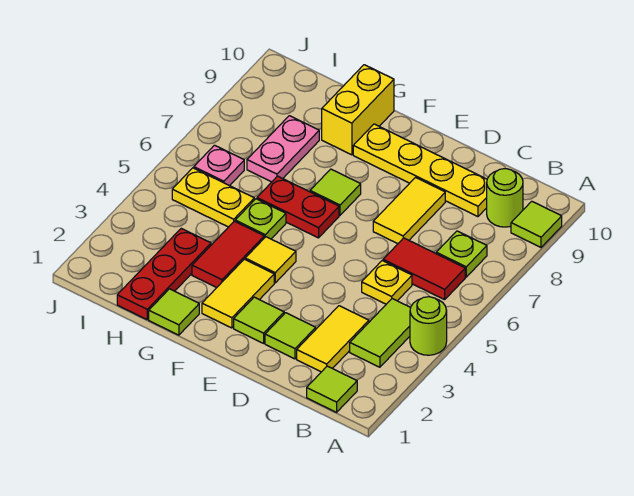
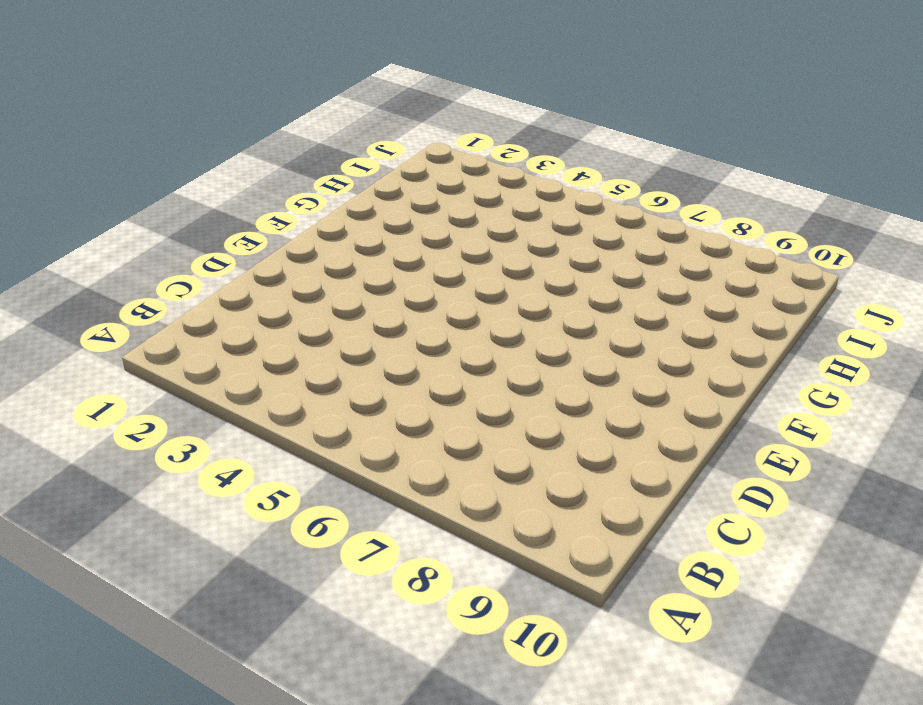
none -> lime 1x1 round brick [410,297,447,355]
none -> lime 1x1 tile [511,201,562,247]
none -> lime 1x1 tile [307,366,357,412]

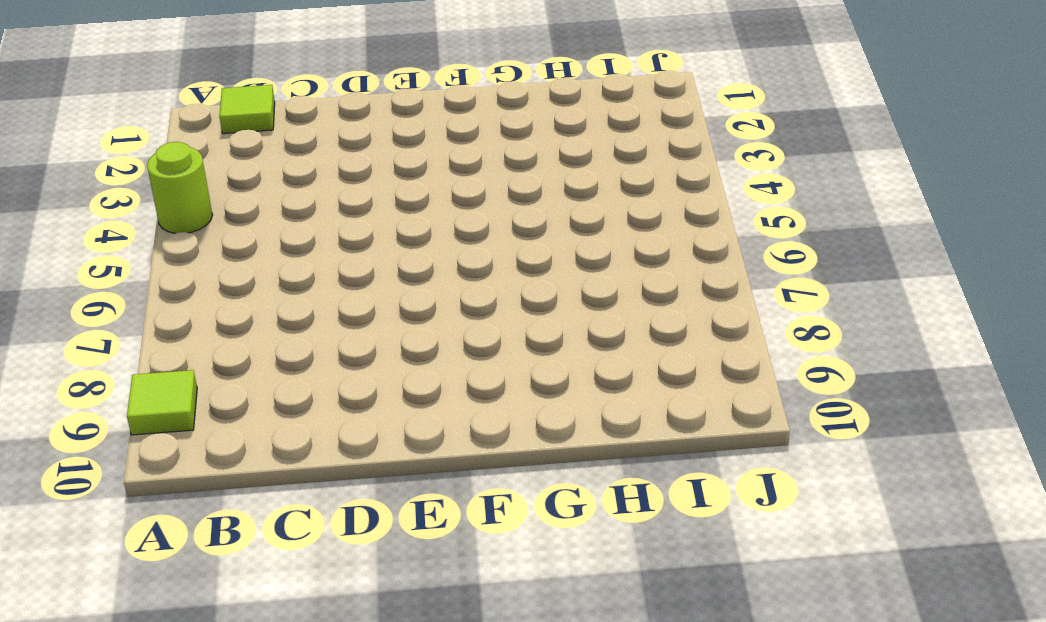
none -> lime 1x2 tile [350,299,411,367]
none -> red 1x2 tile [383,238,465,300]
none -> lime 1x1 plate [436,231,487,277]

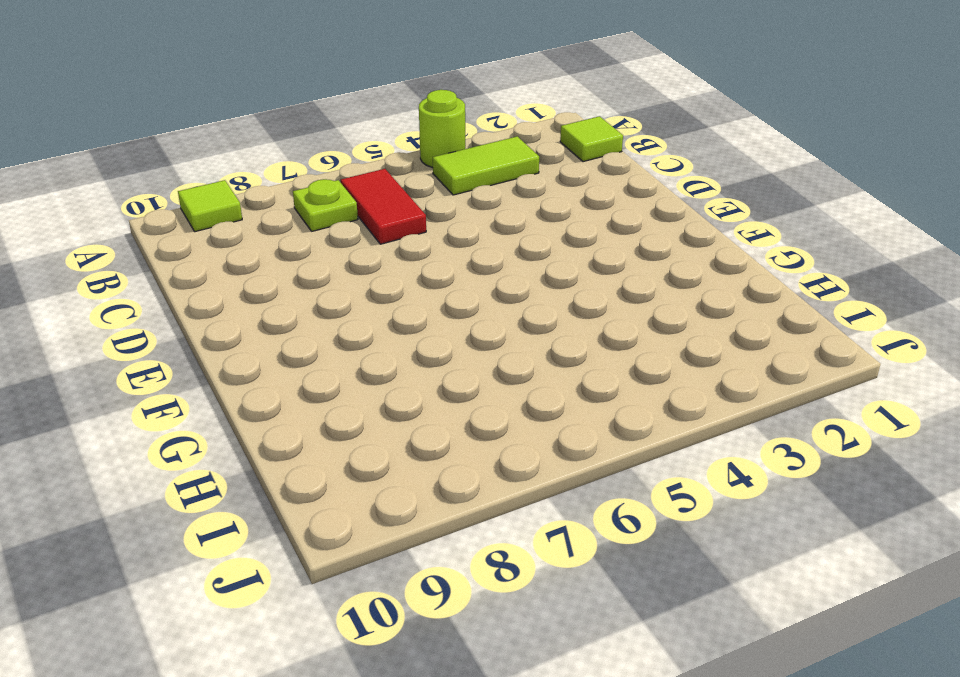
none -> lime 1x1 round brick [487,169,523,227]
none -> yellow 1x2 tile [297,306,369,372]
none -> yellow 1x1 plate [362,261,412,304]

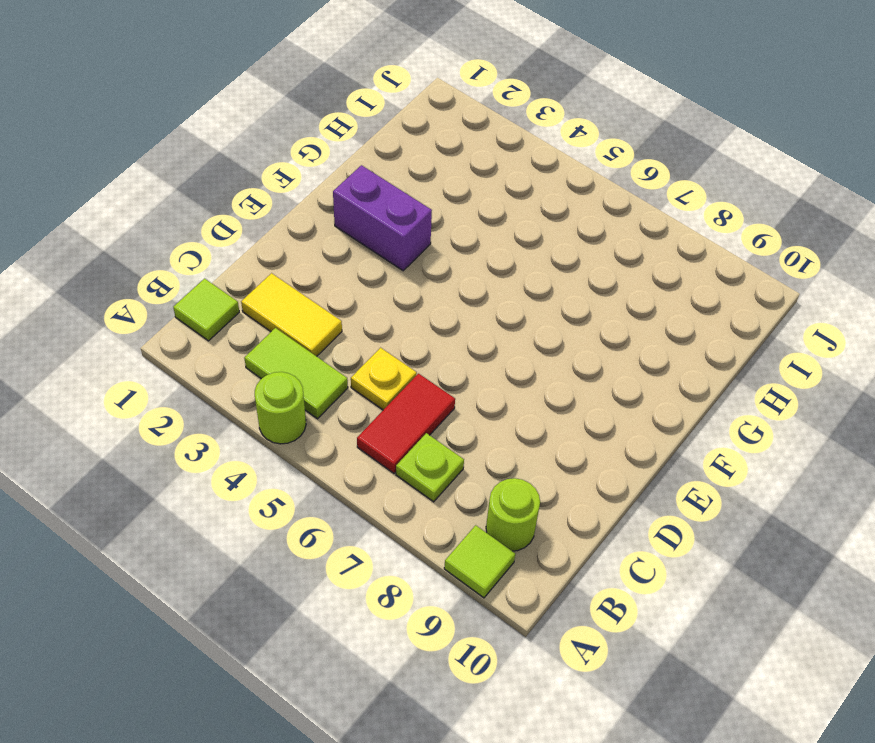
purple 1x2 brick [333,165,432,271] -> yellow 1x2 tile [202,259,274,328]
none -> yellow 1x4 plate [353,124,487,217]
none -> lime 1x1 tile [265,313,316,359]
none -> yellow 1x2 tile [373,178,445,244]

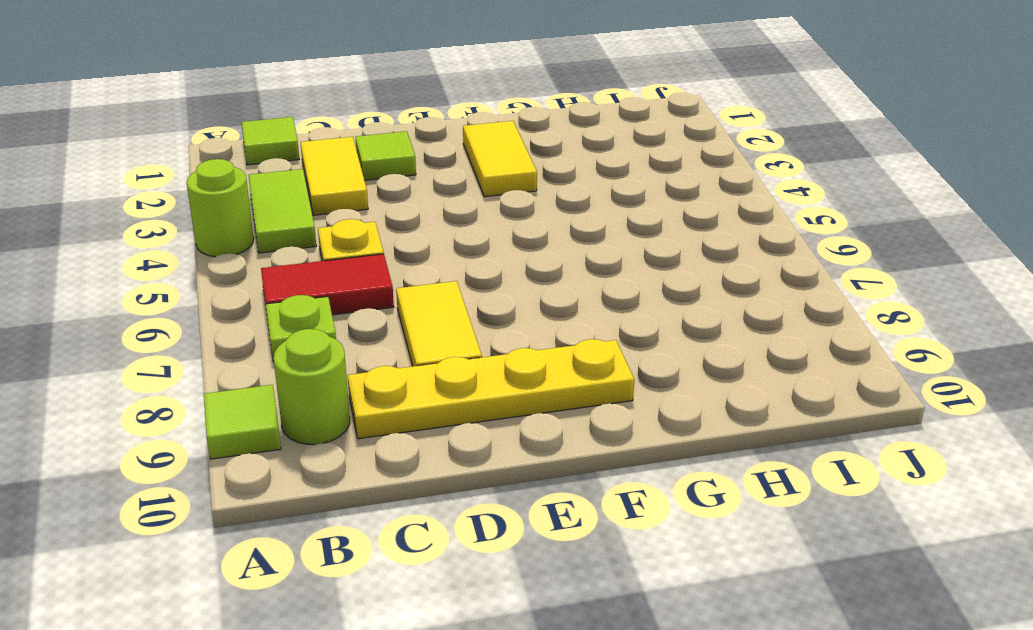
none -> lime 1x1 tile [234,297,284,343]
none -> yellow 1x1 tile [245,237,296,283]
none -> red 1x2 plate [257,176,339,238]

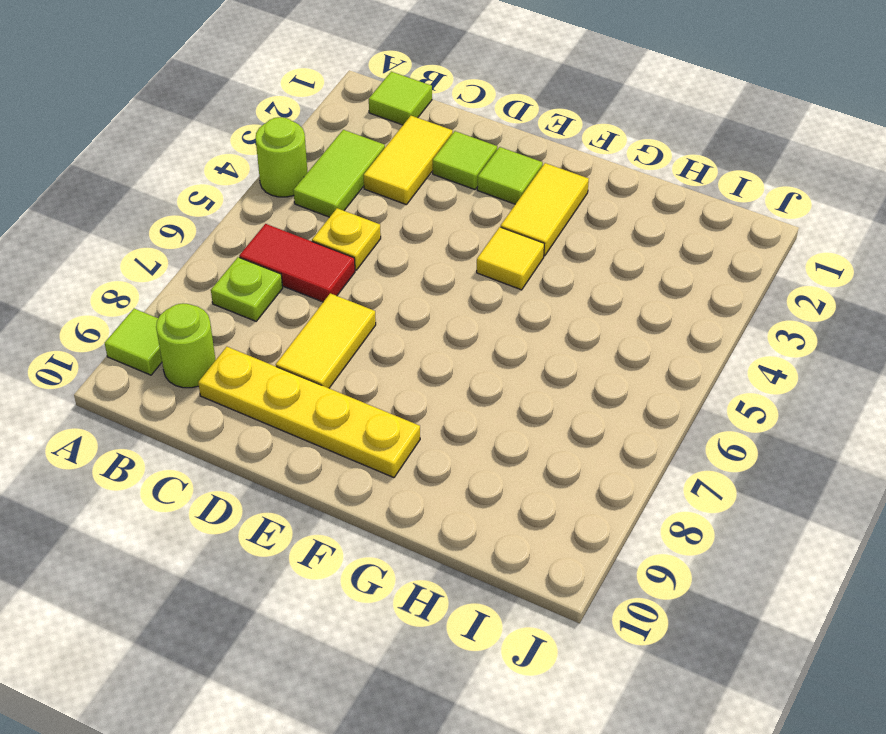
none -> red 1x2 plate [257,176,339,238]
none -> lime 1x1 tile [310,169,361,215]
none -> lime 1x1 tile [149,289,199,335]

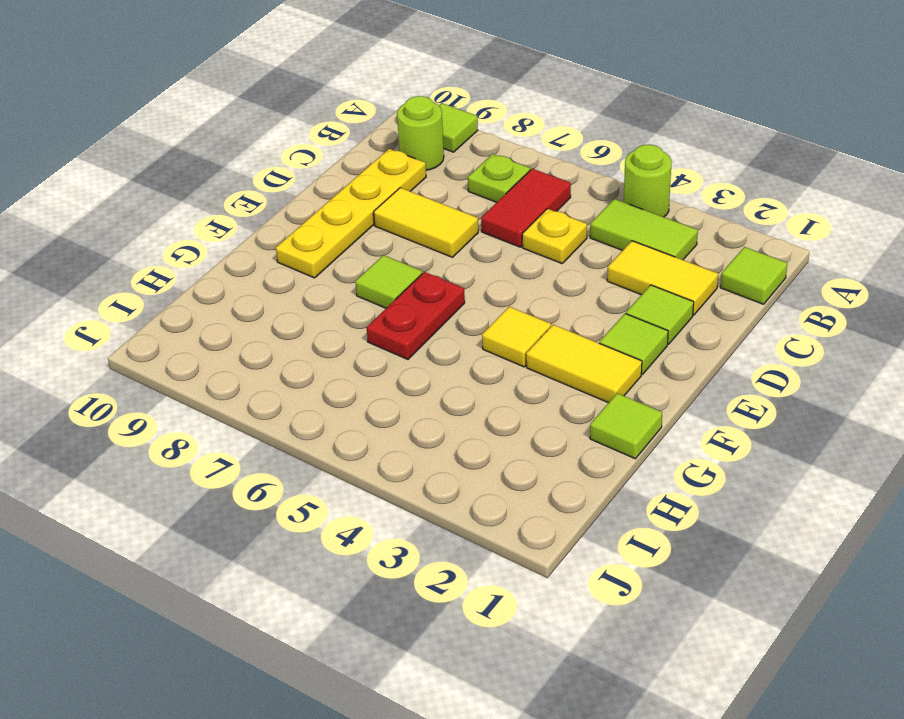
none -> red 1x2 tile [192,221,264,287]
none -> lime 1x1 plate [235,199,286,239]
none -> yellow 1x2 brick [322,65,394,155]

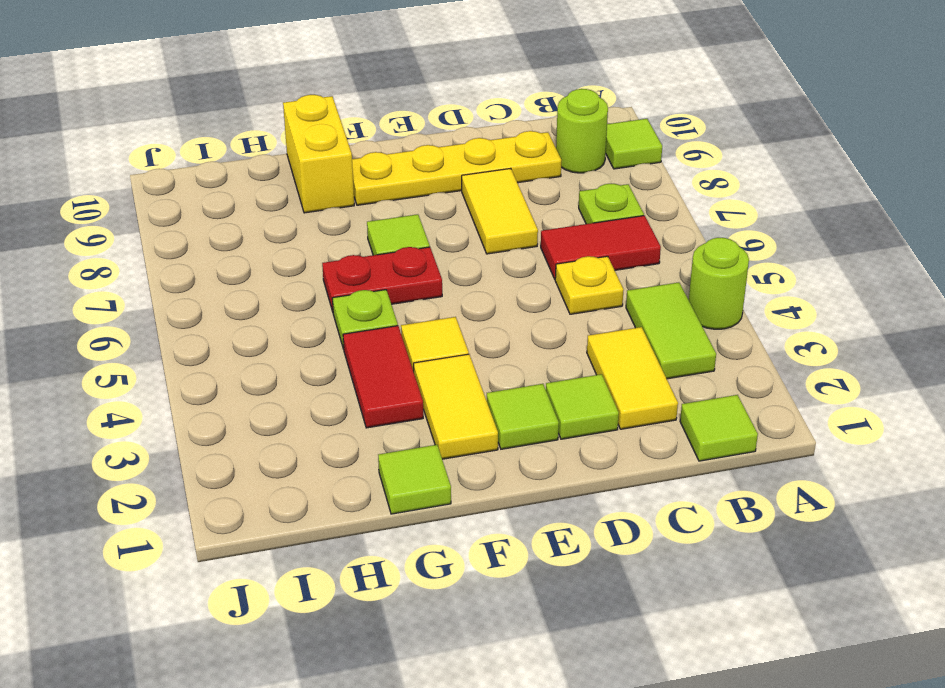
none -> red 1x3 plate [117,228,211,319]
none -> yellow 1x2 plate [172,168,254,227]
none -> pink 1x2 plate [247,116,319,182]

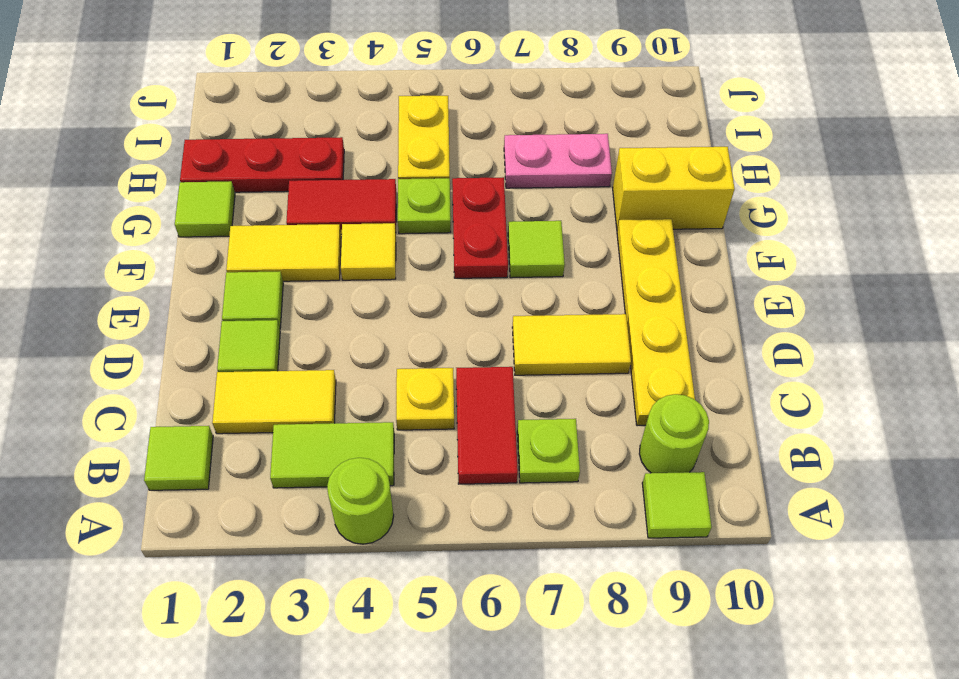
none -> pink 1x1 plate [194,145,244,186]

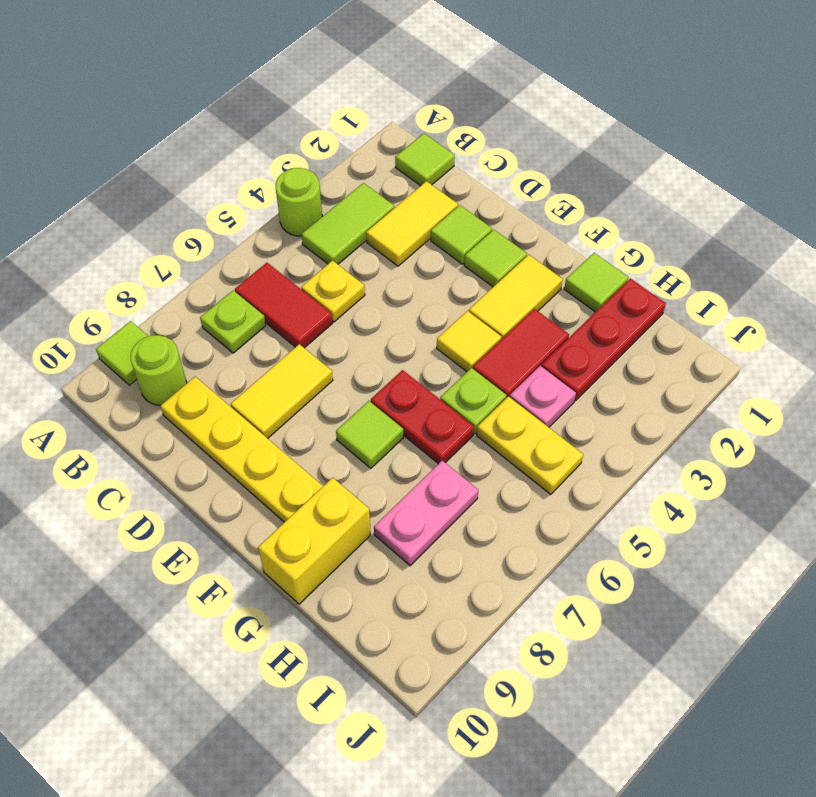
pink 1x1 plate [510,366,576,427] -> pink 1x1 plate moved to [194,145,244,186]

